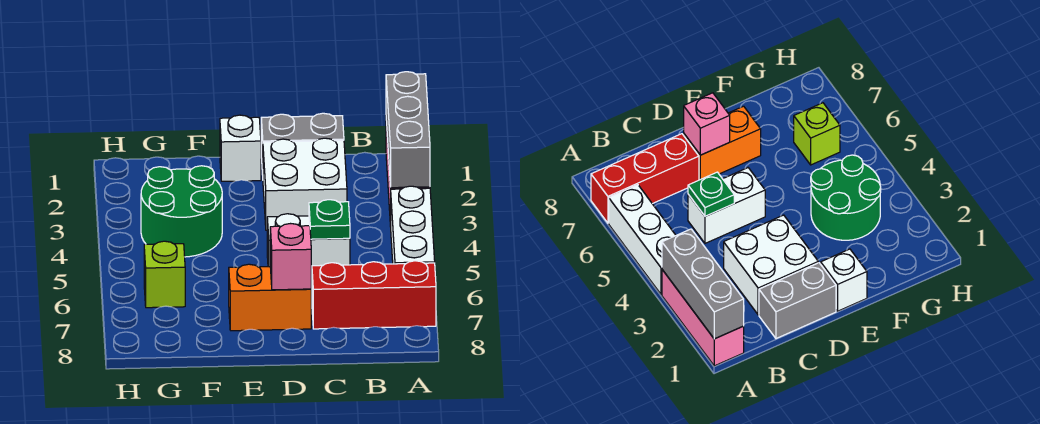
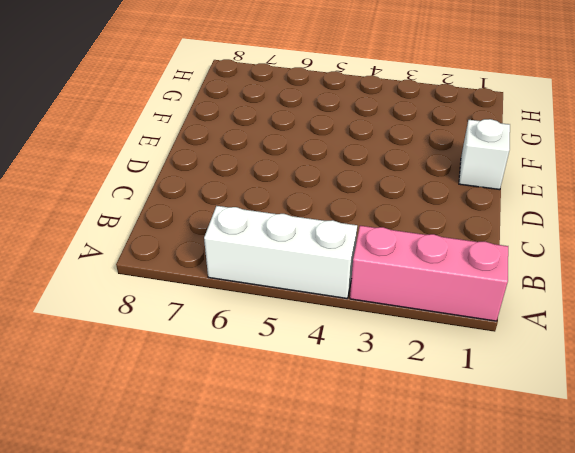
none -> red 1x3 brick [312,261,436,329]
none -> grey 1x2 brick [261,113,344,175]
none -> white 2x2 brick [263,138,347,230]

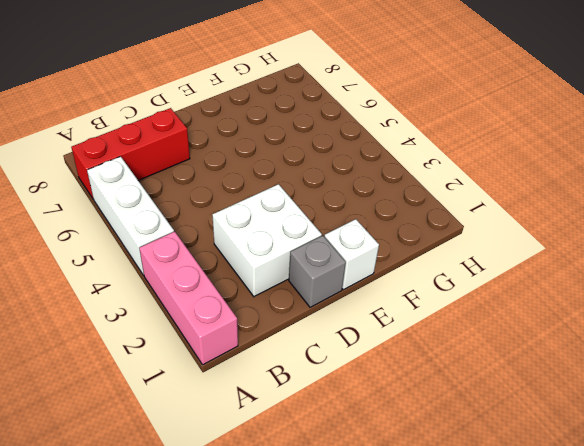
grey 1x1 brick [289,236,346,307] -> grey 1x2 brick [261,113,344,175]
none -> white 1x2 brick [267,214,350,279]
none -> orange 1x2 brick [229,264,311,331]
none -> green 2x2 round brick [141,166,222,257]

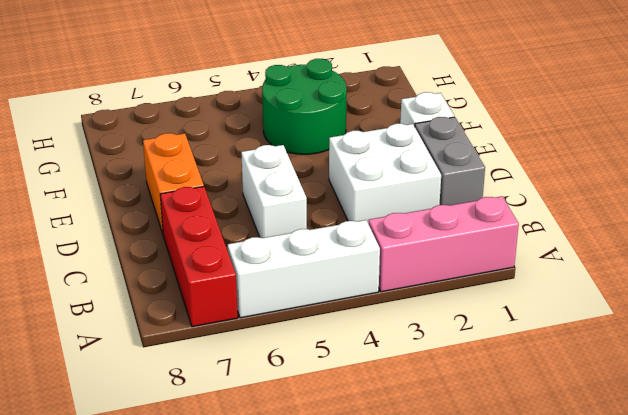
none -> lime 1x1 brick [144,241,185,308]
none -> grey 1x3 brick [386,72,430,188]
none -> green 1x1 plate [309,200,350,239]

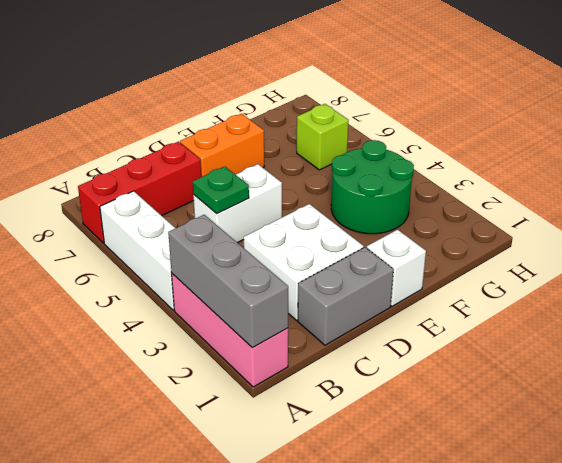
none -> pink 1x1 brick [270,224,311,290]

